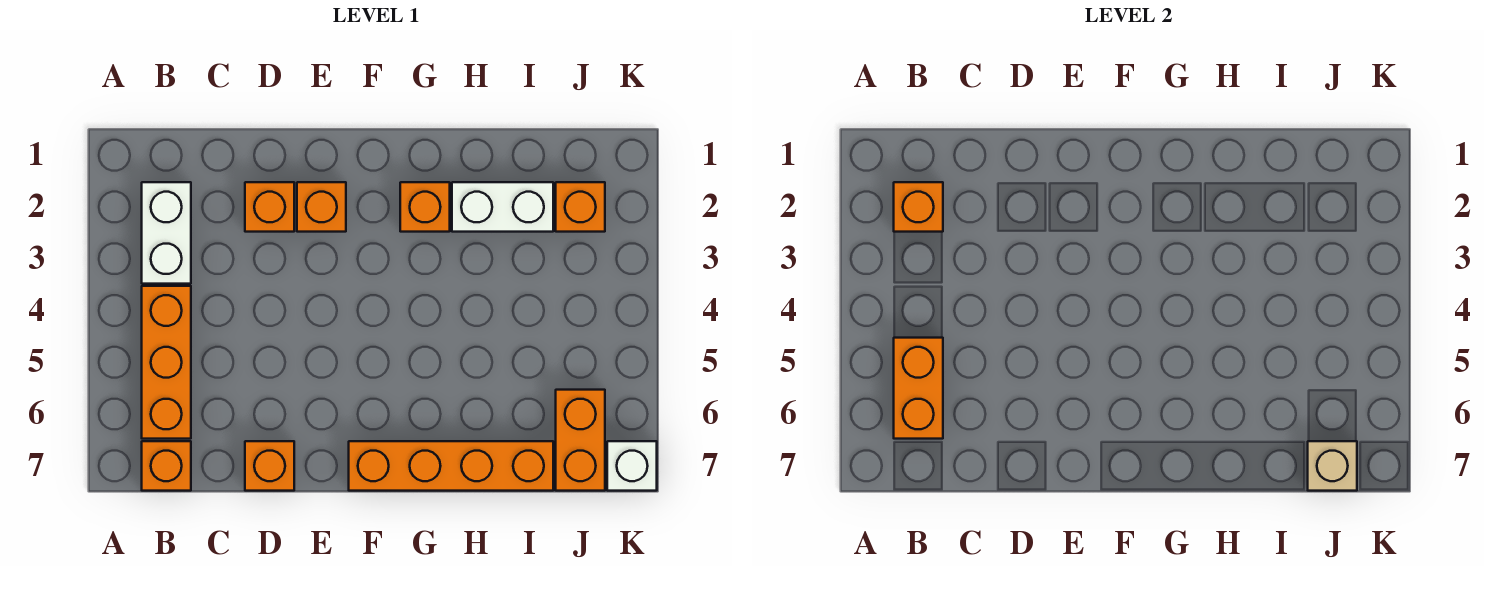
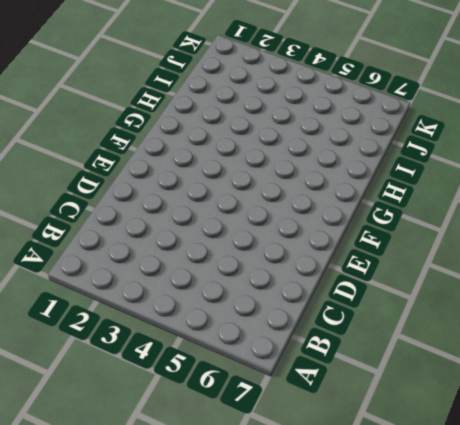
none -> white 1x2 brick [142,182,191,284]
none -> orange 1x3 brick [142,286,191,439]
none -> orange 1x1 brick [142,441,191,491]

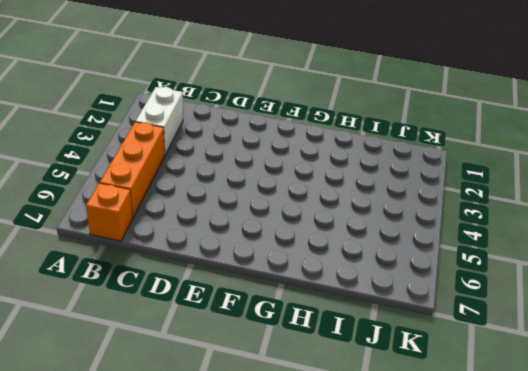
none -> orange 1x1 brick [245,182,294,232]
none -> orange 1x1 brick [245,441,294,491]
none -> orange 1x1 brick [297,182,346,232]

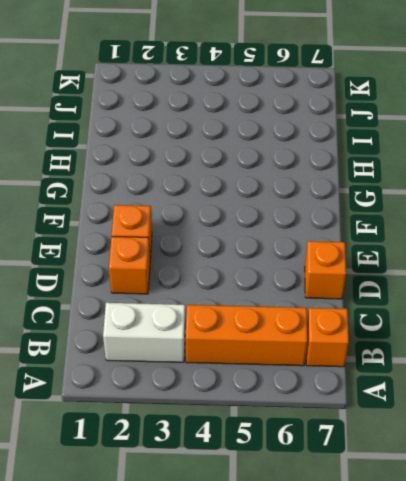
none -> orange 1x4 brick [349,441,553,491]
none -> orange 1x1 brick [400,182,450,232]
none -> white 1x2 brick [452,182,553,232]

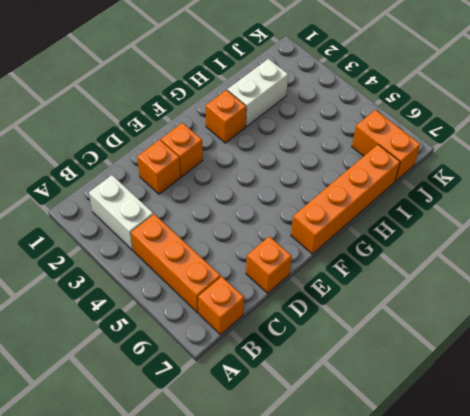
none -> orange 1x1 brick [556,182,605,232]
none -> white 1x1 brick [607,441,657,491]
none -> orange 1x1 brick [894,182,943,232]

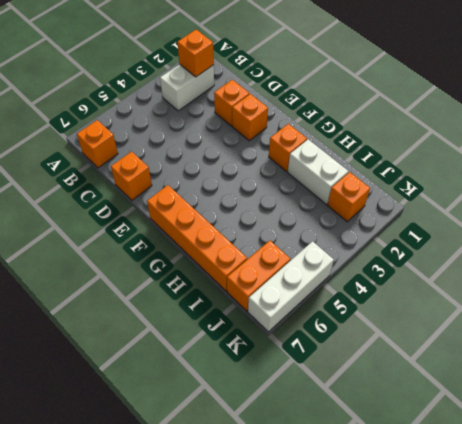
white 1x3 brick [248,241,334,332] -> white 1x1 brick [607,441,657,491]
none -> orange 1x3 brick [142,286,191,439]
none -> orange 1x2 brick [894,338,943,439]
none -> tan 1x1 brick [1308,441,1357,491]

